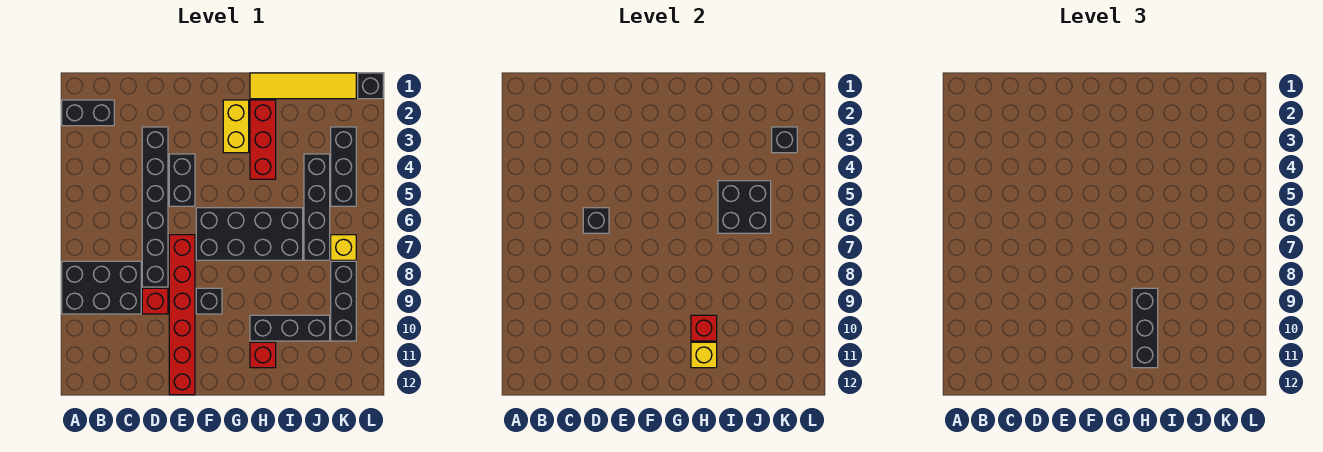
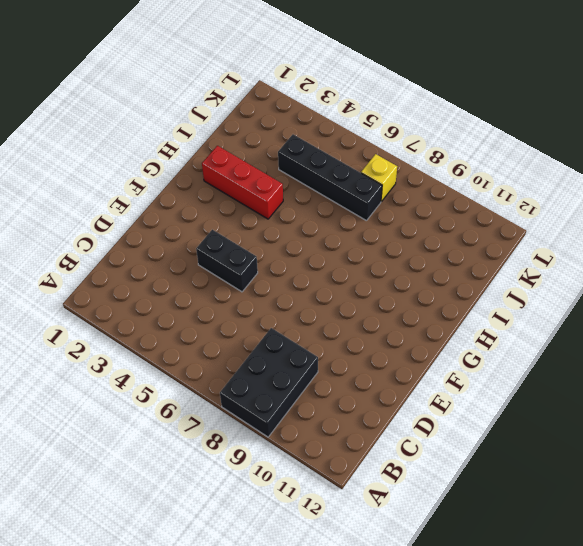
none -> black 1x2 brick [62,100,114,126]
none -> black 1x6 brick [142,127,168,287]
none -> red 1x1 brick [142,288,168,314]

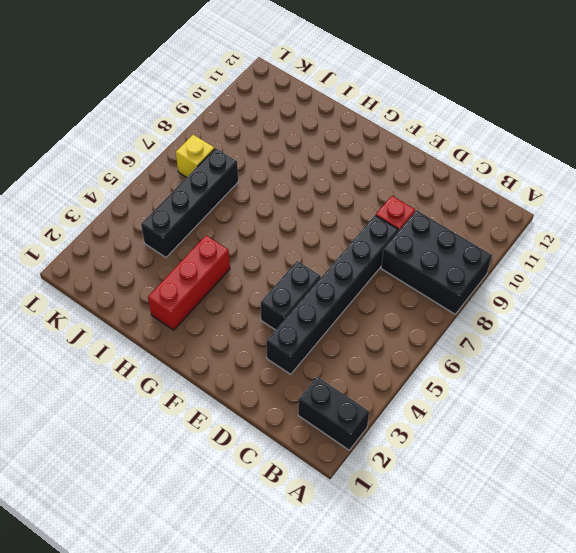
none -> red 1x6 brick [169,235,195,395]
none -> black 2x4 brick [196,208,303,260]
none -> black 1x1 brick [196,288,222,314]

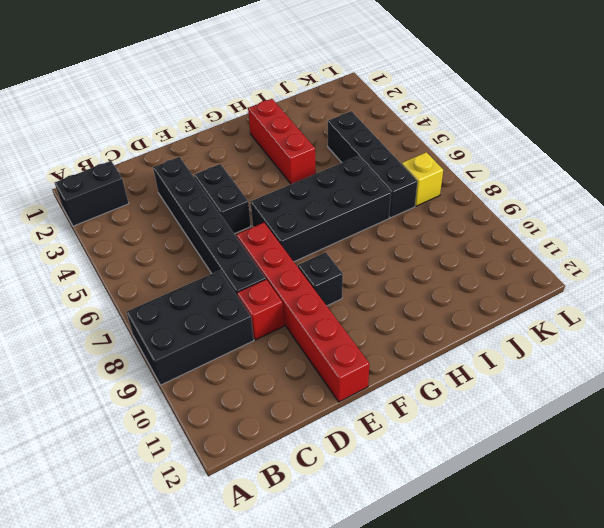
none -> yellow 1x2 brick [223,100,249,153]
none -> yellow 1x4 tile [250,73,356,99]
none -> black 1x3 brick [250,315,330,341]

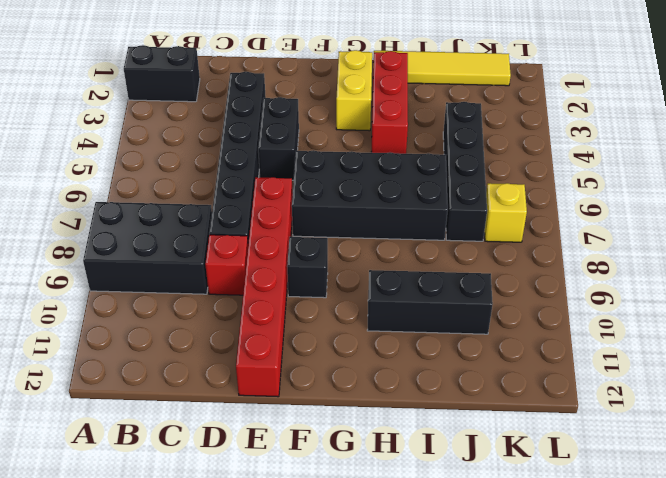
none -> red 1x1 brick [250,342,276,368]
none -> black 1x3 brick [331,127,356,206]
none -> black 1x3 brick [331,261,356,341]

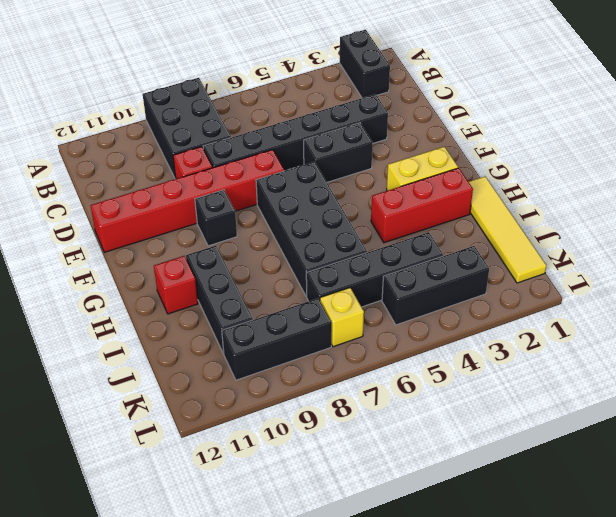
none -> black 1x1 brick [358,73,383,99]
none -> black 1x1 brick [583,208,609,233]
none -> red 1x1 brick [691,315,717,341]

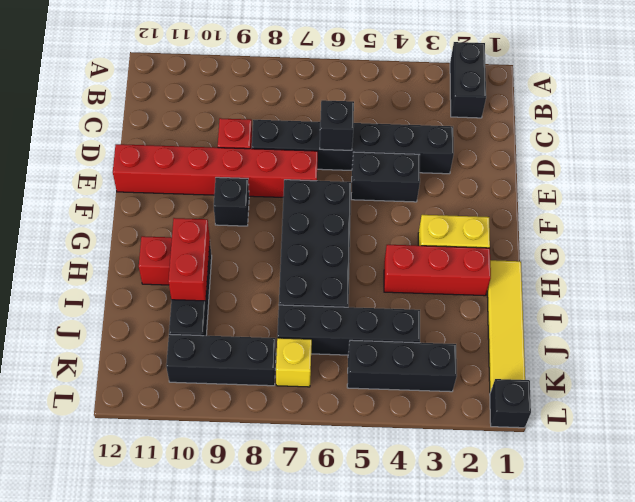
red 1x2 brick [168,218,210,301] -> red 1x1 brick [691,315,717,341]
none -> black 2x3 brick [62,261,141,314]
none -> yellow 1x1 brick [691,342,717,368]
none -> black 2x2 brick [718,181,771,233]

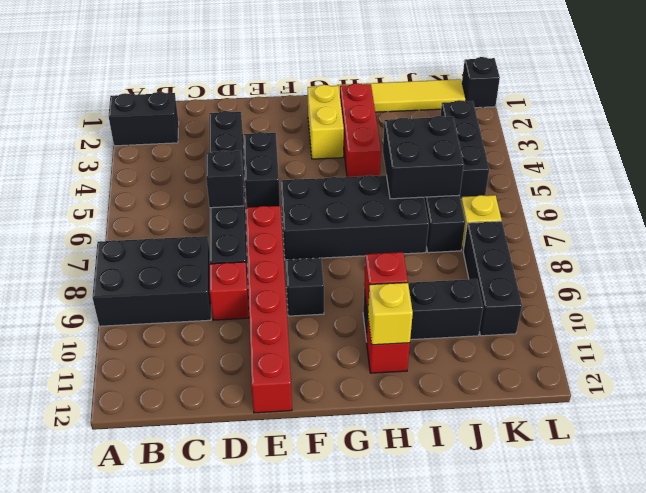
none -> black 1x1 brick [772,127,797,153]
none -> black 1x3 brick [1132,288,1158,368]

